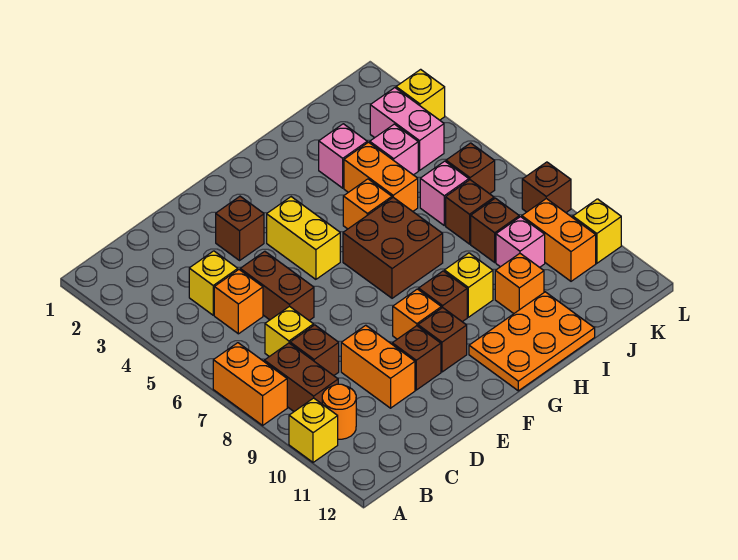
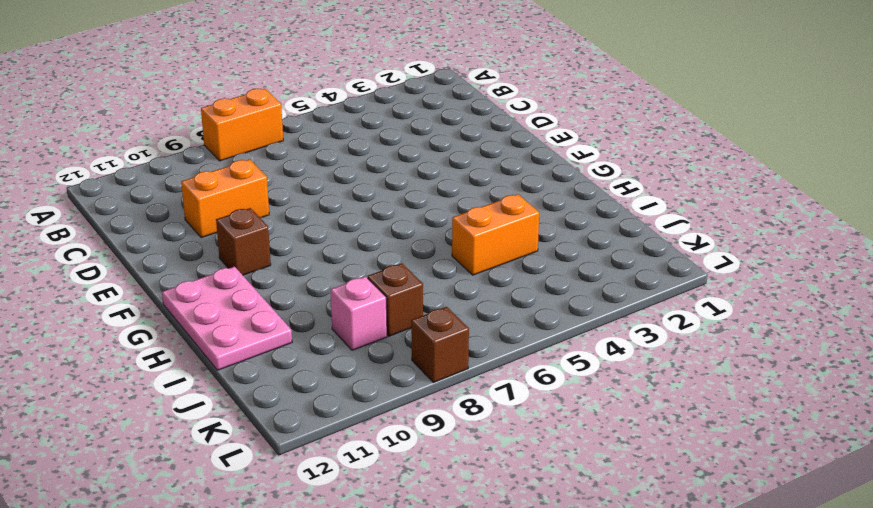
pink 2x3 plate [162,267,292,370] -> orange 2x3 plate [469,292,595,391]
none -> yellow 1x1 brick [289,398,338,462]
none -> brown 1x2 brick [264,343,338,411]
none -> orange 1x1 round brick [322,384,356,439]
none -> yellow 1x1 brick [189,251,238,315]

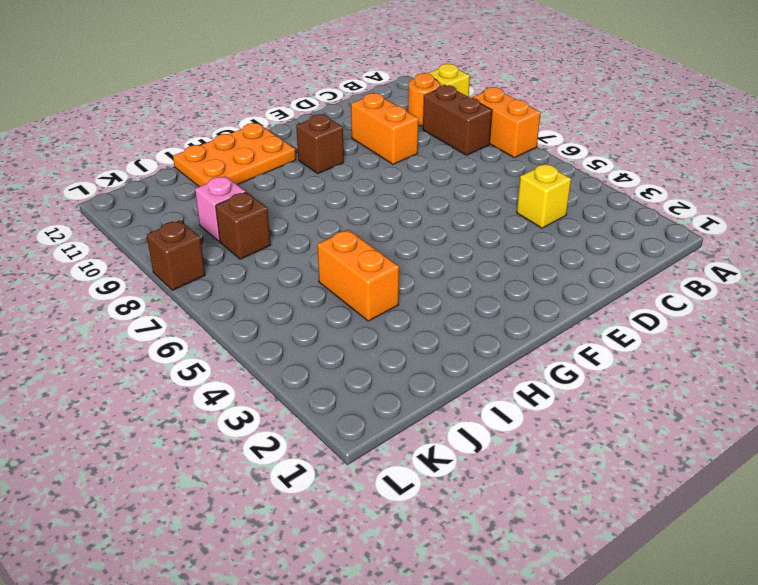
none -> orange 1x1 brick [214,270,263,334]
none -> yellow 1x1 brick [265,306,314,357]
none -> brown 1x1 brick [290,325,339,376]
none -> brown 1x2 brick [240,251,314,320]

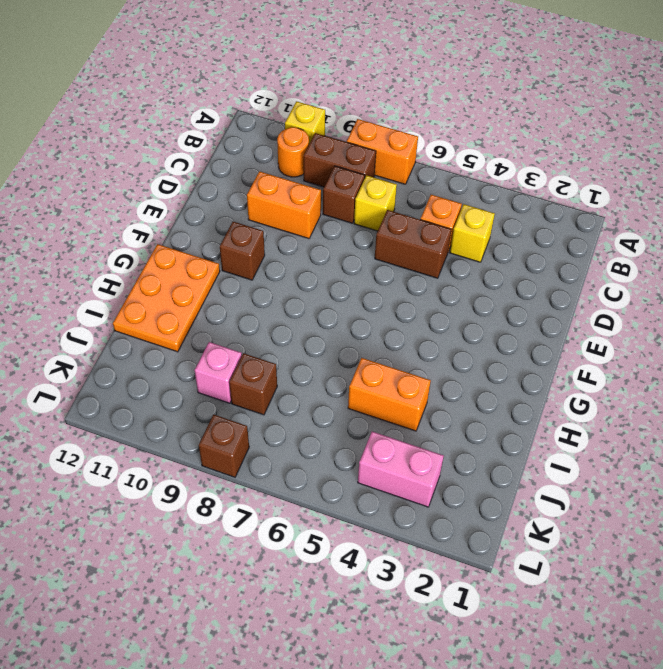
none -> brown 1x1 brick [216,196,264,260]
none -> brown 1x1 brick [392,326,441,390]
none -> yellow 1x2 brick [267,197,340,279]
none -> orange 1x1 brick [393,289,441,339]

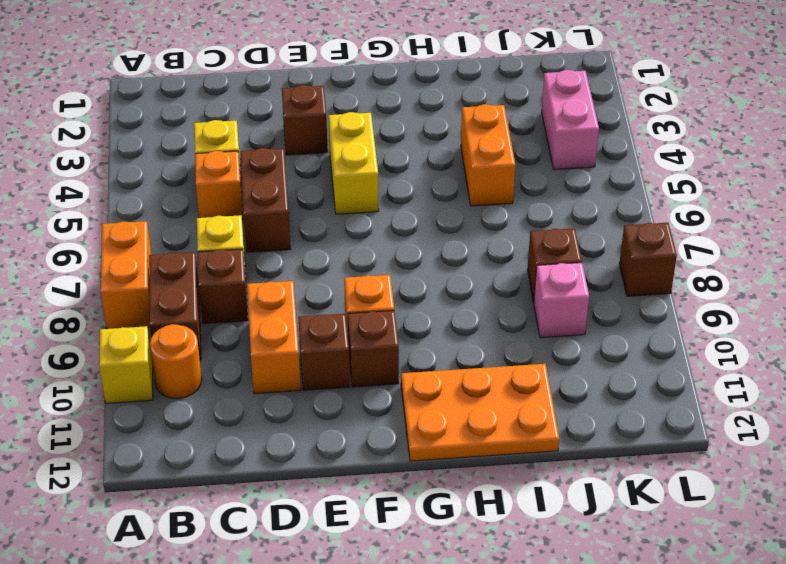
none -> brown 2x2 brick [343,197,443,298]
none -> brown 1x1 brick [419,271,467,322]
none -> orange 1x1 brick [343,179,392,229]
none -> yellow 1x1 brick [444,253,493,317]

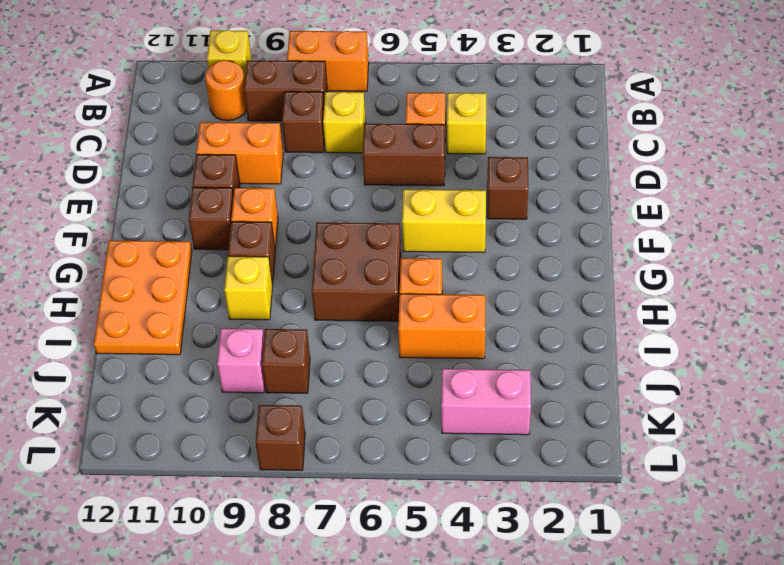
none -> pink 1x1 brick [319,124,367,188]
none -> orange 1x1 brick [495,253,544,313]
none -> pink 1x1 brick [370,124,418,175]
none -> pink 1x1 brick [420,161,469,225]

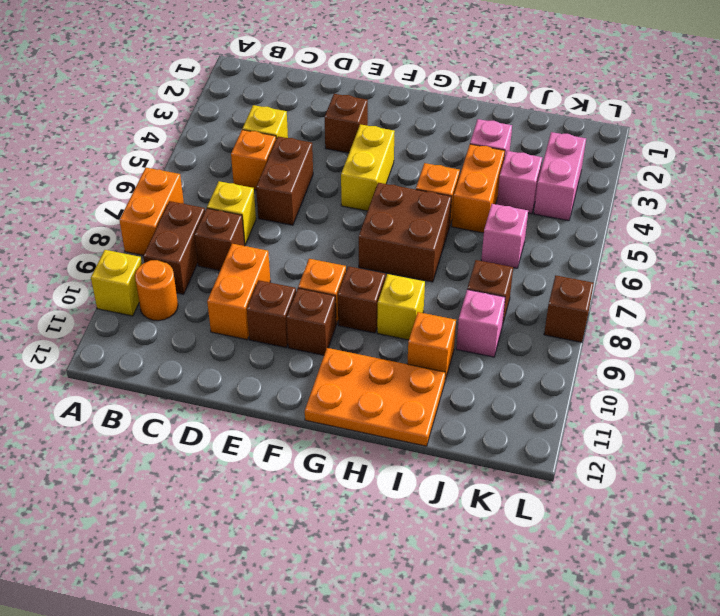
none -> brown 1x1 brick [446,180,494,244]
none -> brown 1x1 brick [446,143,495,194]
none -> orange 1x2 brick [522,199,596,281]
none -> yellow 1x1 brick [396,69,445,120]

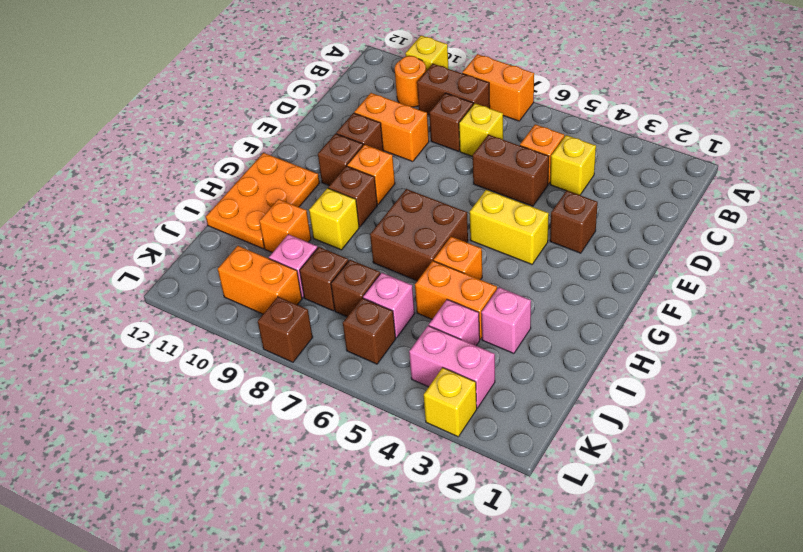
none -> yellow 1x1 brick [573,199,621,263]

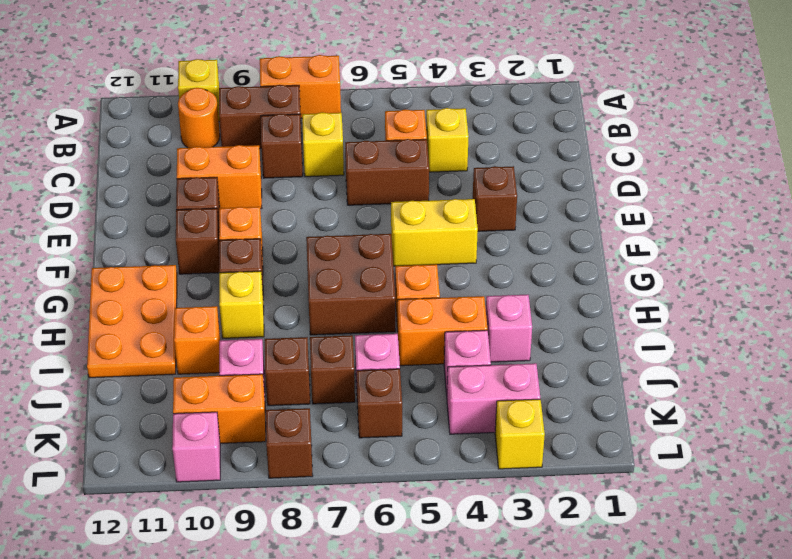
pink 1x1 brick [172,412,220,482] -> yellow 1x1 brick [573,199,621,263]

